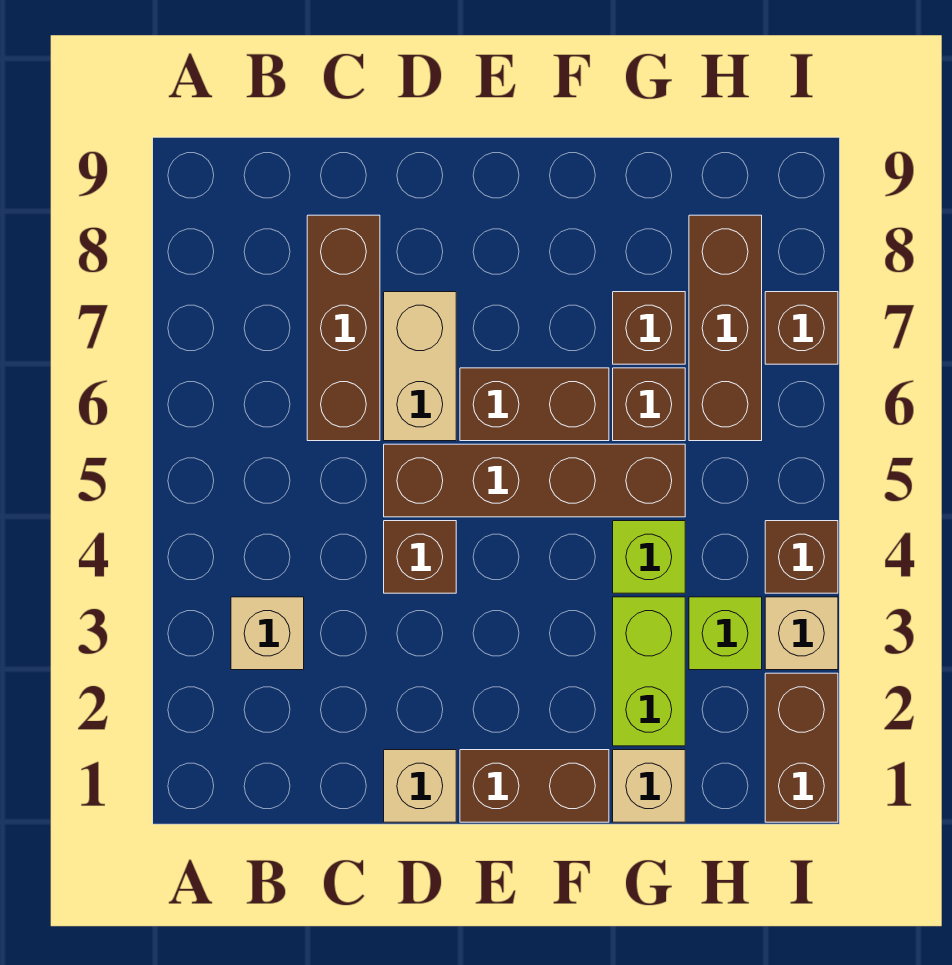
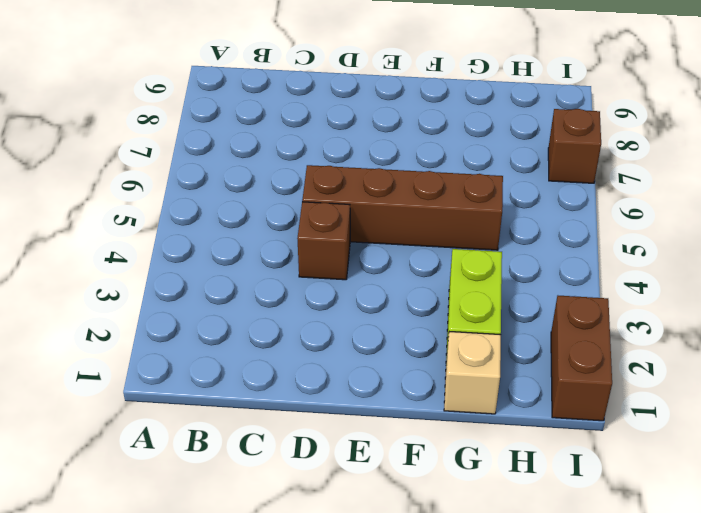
none -> tan 1x1 brick [231,597,304,670]
none -> brown 1x3 brick [307,215,380,441]
none -> tan 1x1 brick [384,750,456,822]

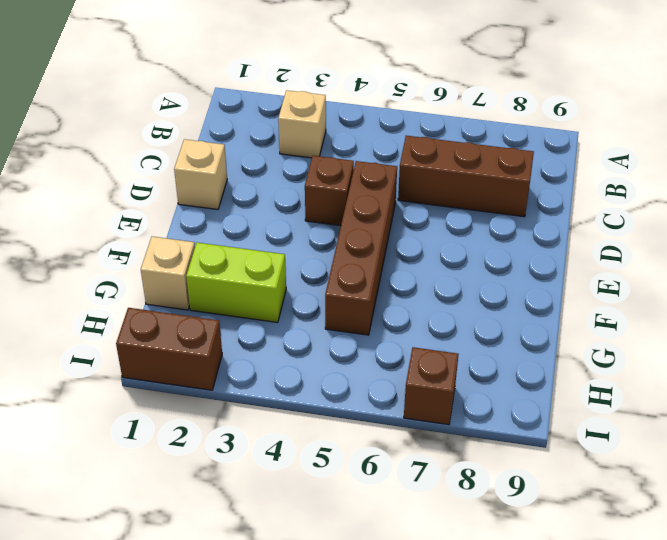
none -> tan 1x2 brick [384,292,456,441]
none -> brown 1x2 brick [460,750,609,822]
none -> brown 1x2 brick [460,368,609,441]

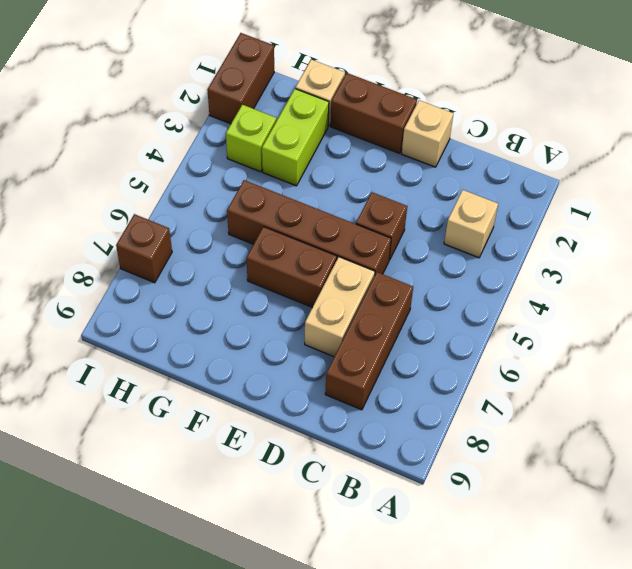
none -> lime 1x1 brick [613,521,685,593]
none -> brown 1x1 brick [613,368,685,441]
none -> brown 1x1 brick [613,292,685,364]

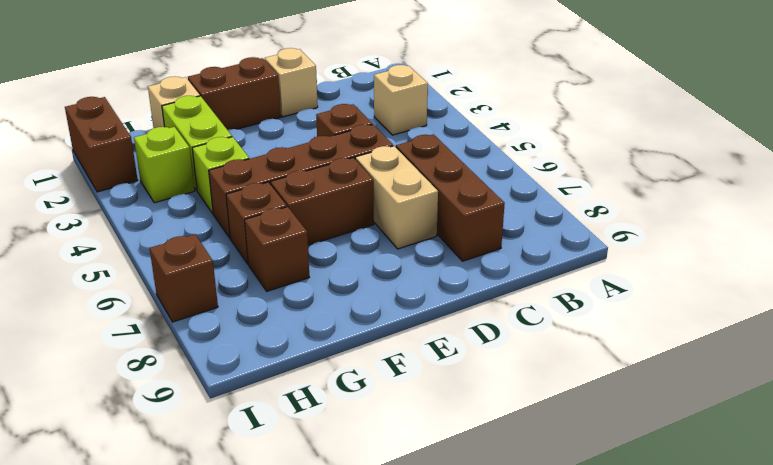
none -> brown 1x3 brick [689,215,762,441]
none -> tan 1x1 brick [765,597,838,670]
none -> brown 1x1 brick [765,521,838,593]

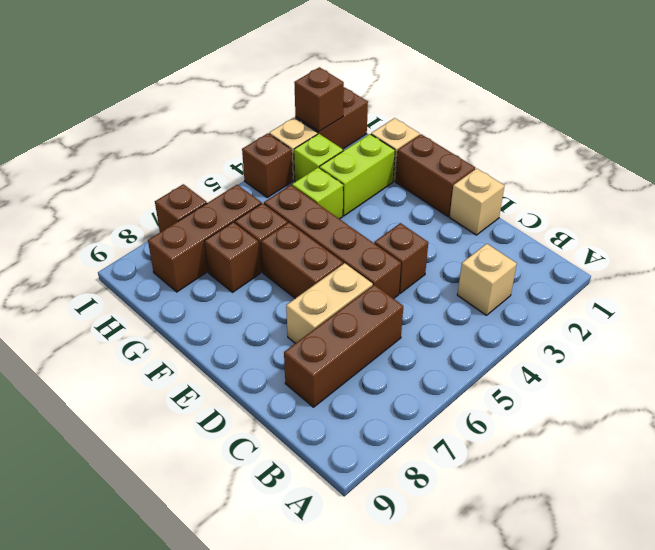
brown 1x1 brick [294,67,344,131] -> none

